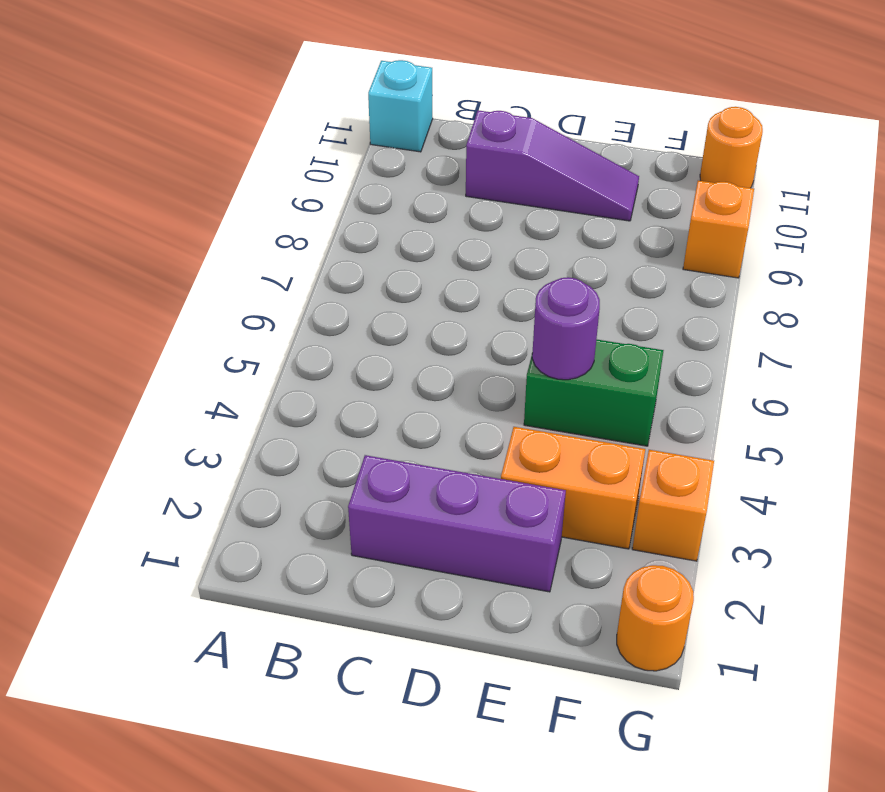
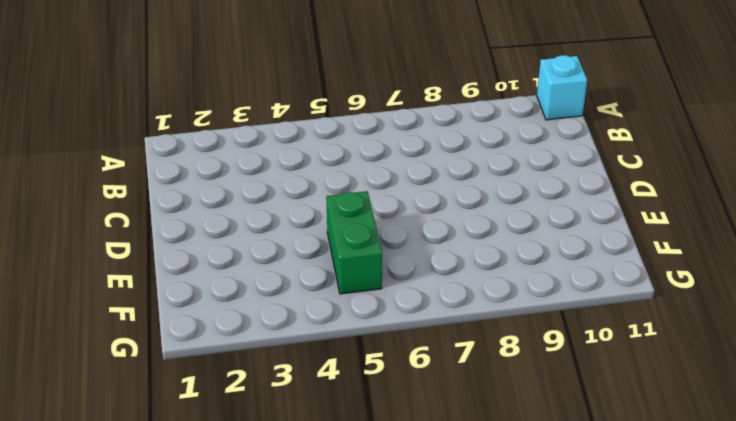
none -> purple 1x3 brick [348,455,566,592]
none -> purple 1x3 slope [466,110,639,221]

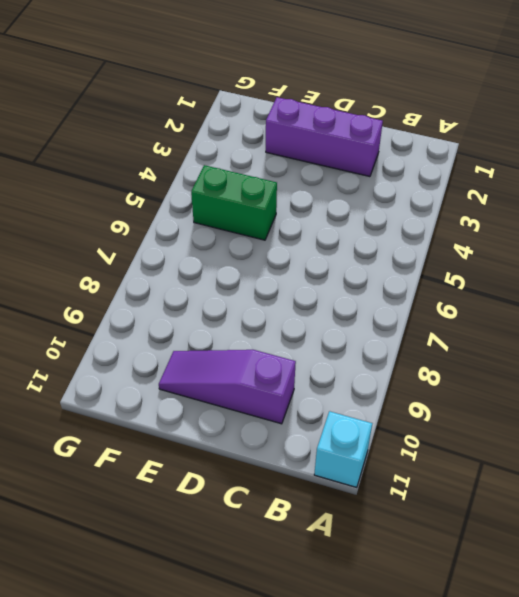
none -> orange 1x2 brick [501,427,645,549]
none -> orange 1x1 round brick [617,565,694,671]

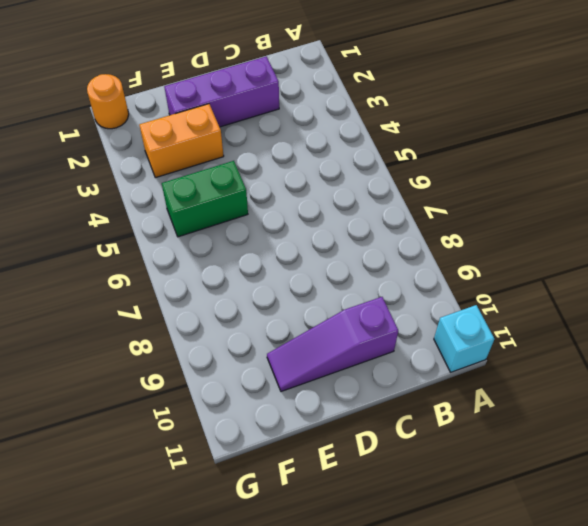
none -> orange 1x1 brick [632,450,714,561]
none -> orange 1x1 brick [683,181,754,278]

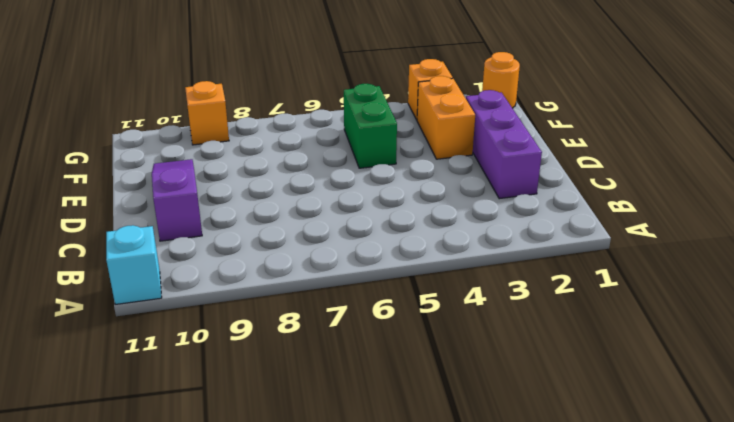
none -> orange 1x1 round brick [700,107,763,188]
none -> purple 1x1 round brick [532,277,600,380]

